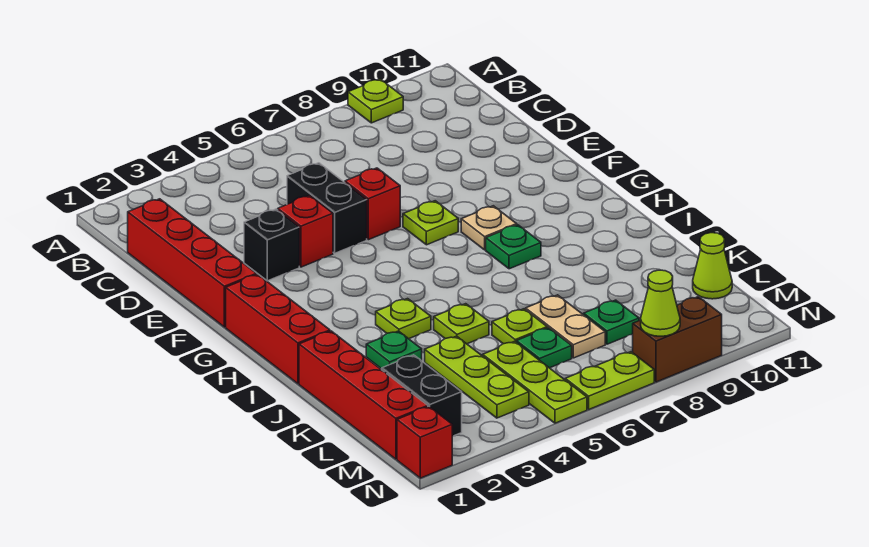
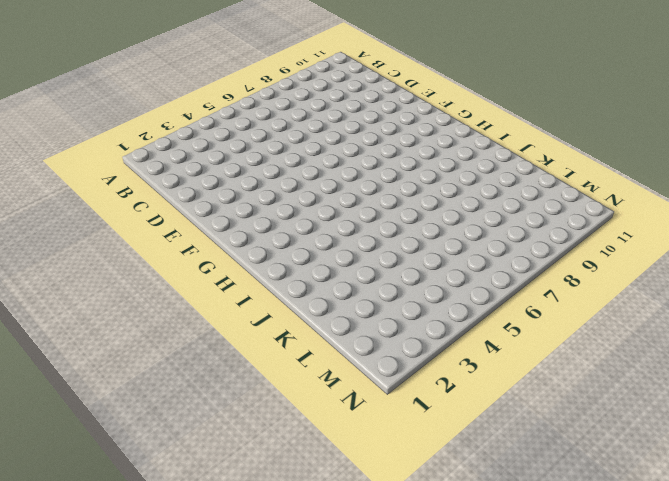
none -> lime 1x1 plate [348,79,403,123]
none -> red 1x4 brick [128,199,257,327]
none -> black 1x2 brick [287,163,367,253]

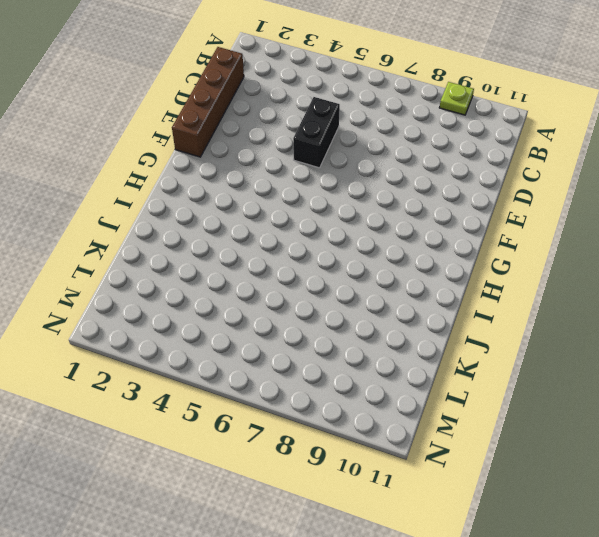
brown 1x4 brick [172,47,244,157] -> red 1x4 brick [128,199,257,327]
none -> black 1x1 brick [244,209,299,281]
none -> red 1x1 brick [278,195,333,267]
none -> red 1x1 brick [345,168,400,240]

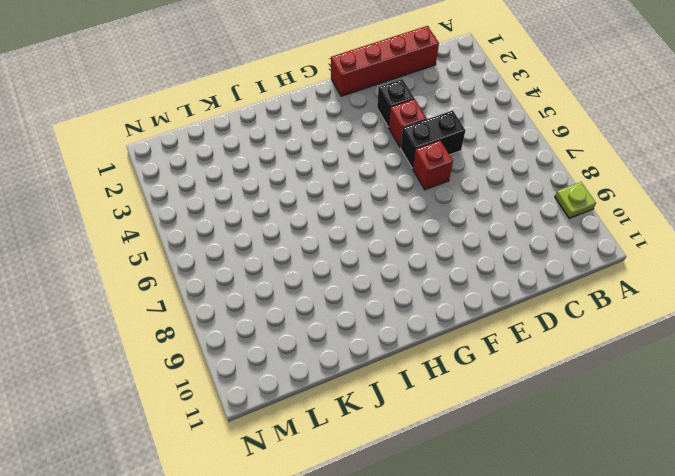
none -> lime 1x1 plate [403,201,458,245]
none -> red 1x3 brick [226,274,330,384]
none -> tan 1x1 plate [461,206,517,250]

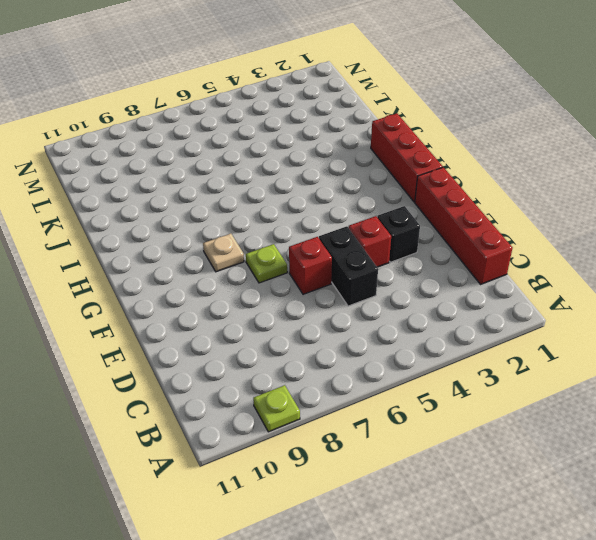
none -> green 1x1 plate [486,225,541,269]
none -> lime 1x1 plate [376,299,431,339]
none -> red 1x4 brick [299,331,428,459]

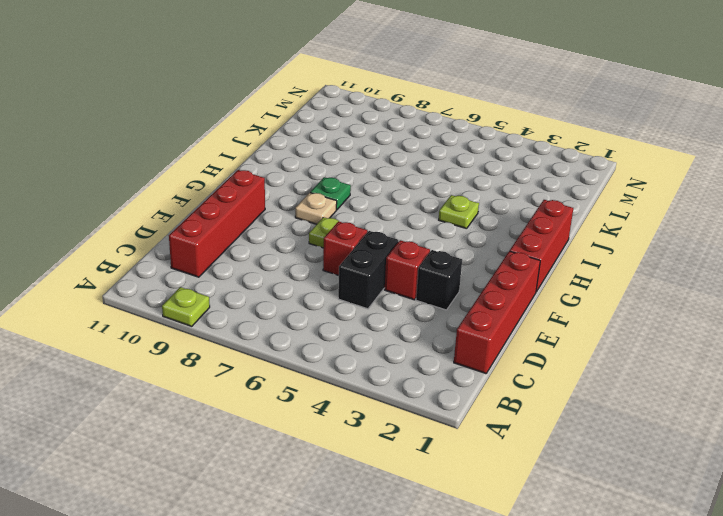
red 1x4 brick [169,170,265,277] -> red 1x4 brick moved to [299,331,428,459]
none -> green 1x1 plate [366,331,422,369]
none -> lime 1x1 plate [434,304,489,344]
none -> lime 1x3 plate [425,336,529,418]

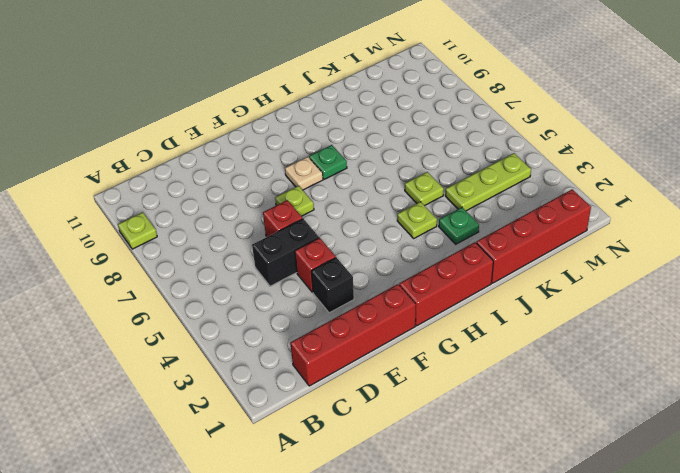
none -> lime 1x1 plate [492,309,547,344]
none -> tan 1x2 plate [526,295,605,358]
none -> black 1x2 brick [382,355,462,436]

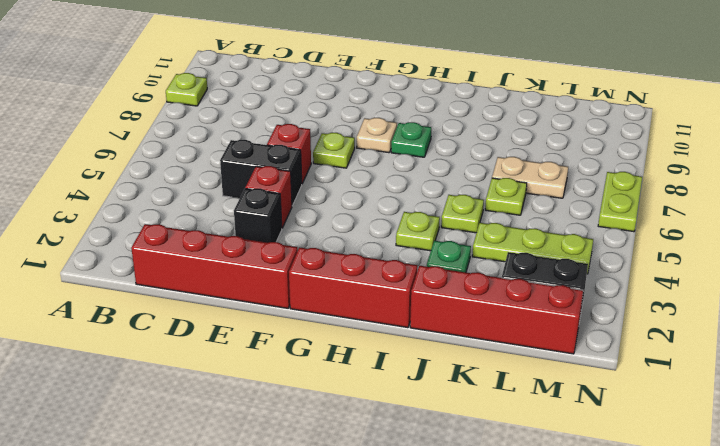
none -> lime 1x3 plate [483,341,587,423]
none -> green 1x1 plate [516,328,572,368]
none -> green 1x1 plate [584,300,639,344]

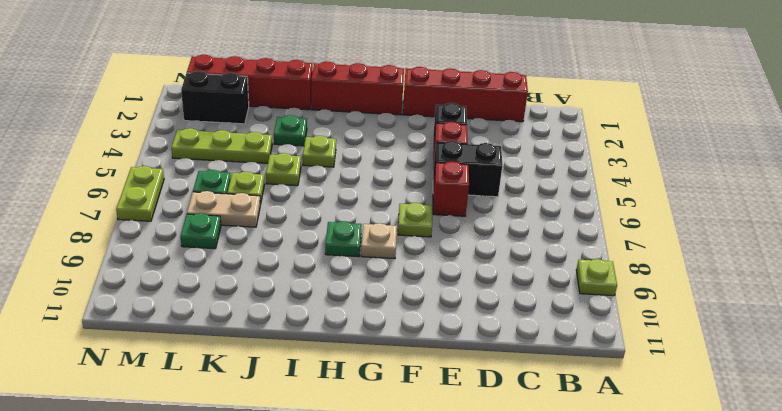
none -> lime 1x3 plate [483,341,587,423]
none -> lime 1x1 cone [693,233,732,299]
none -> red 1x1 brick [397,407,452,478]

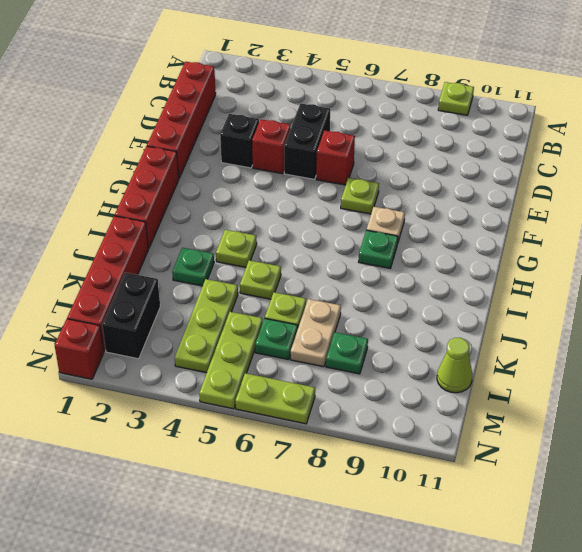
none -> brown 1x2 brick [633,297,722,382]
none -> lime 1x1 cone [641,270,680,336]

